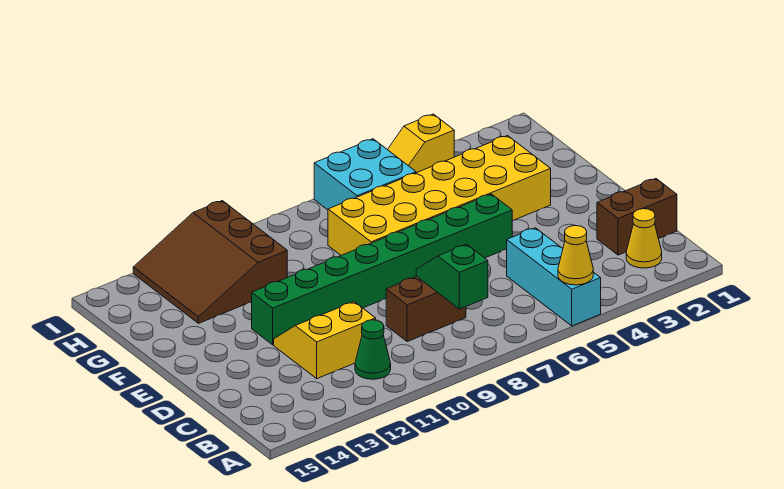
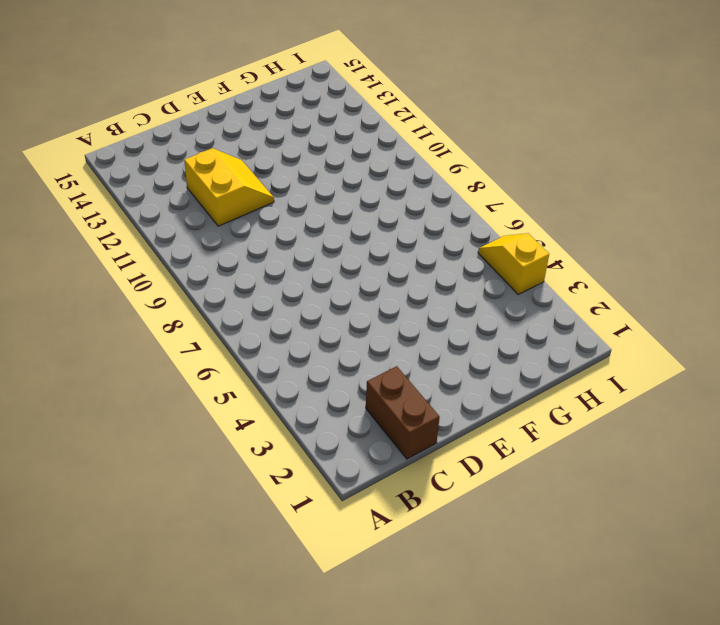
none -> cyan 1x3 brick [507,228,601,326]
none -> yellow 1x1 cone [626,209,662,268]
none -> green 1x1 cone [355,320,391,379]

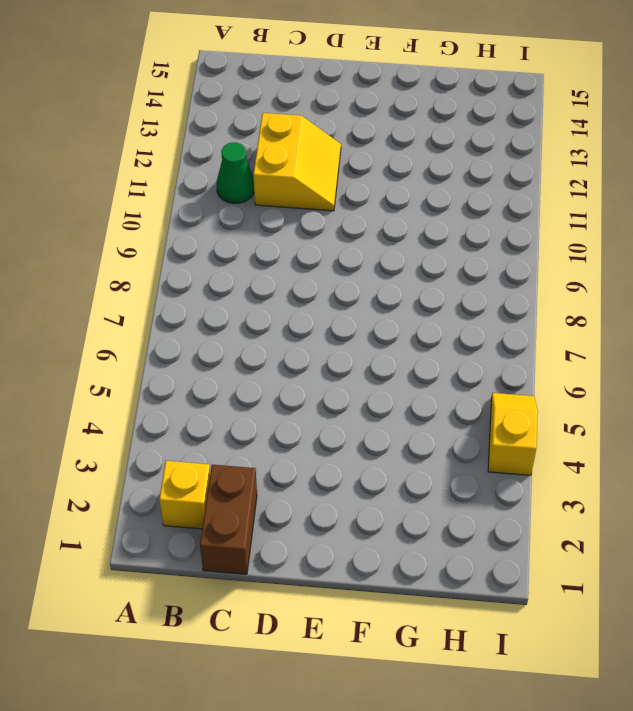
yellow 1x1 brick [159,461,210,529] -> yellow 1x1 cone [626,209,662,268]
none -> cyan 1x3 brick [507,228,601,326]
none -> brown 1x2 brick [386,276,466,342]
none -> green 1x8 brick [252,194,512,345]

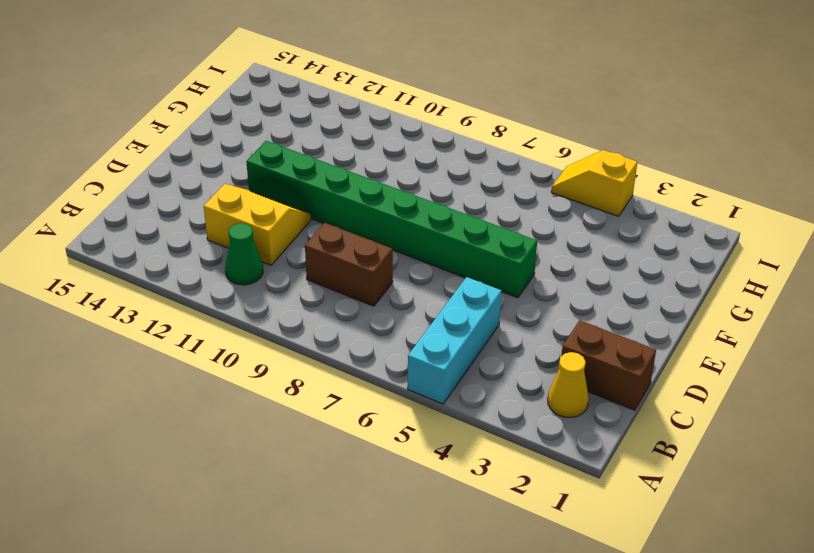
none -> yellow 2x6 brick [328,136,551,255]
none -> brown 3x3 slope [133,201,287,323]
none -> cyan 2x2 brick [314,139,416,210]

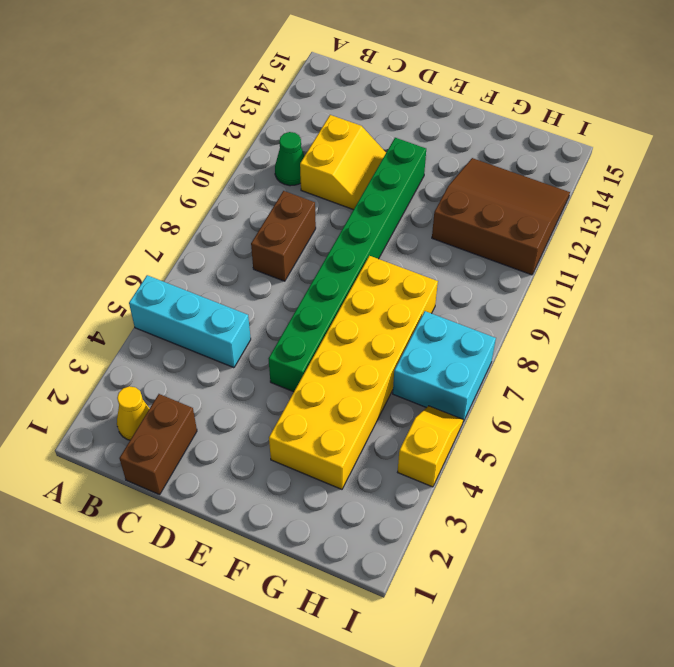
none -> yellow 1x1 cone [558,226,593,285]
none -> green 1x2 slope [416,244,488,309]

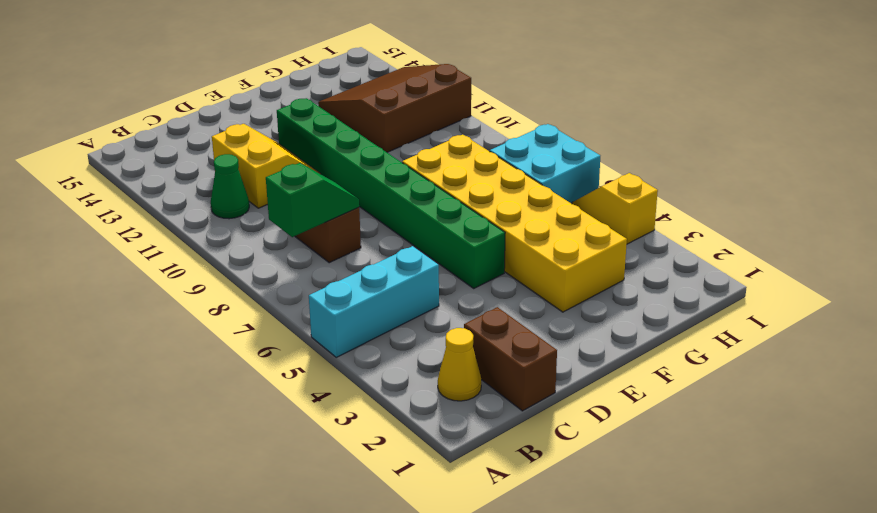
none -> yellow 1x1 cone [558,226,593,285]

